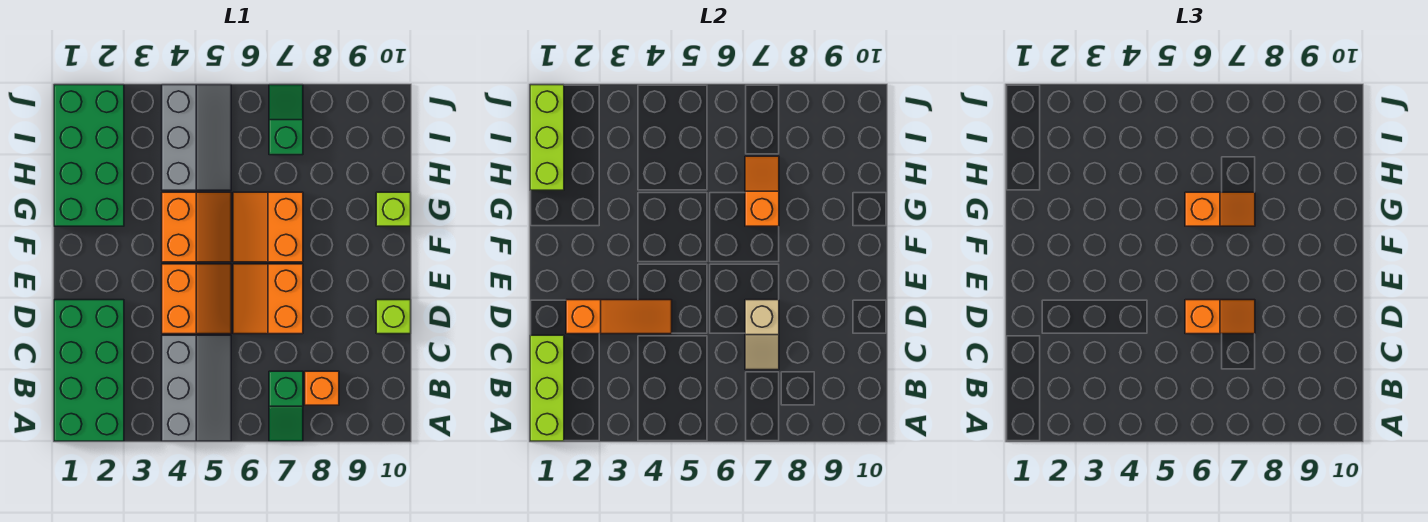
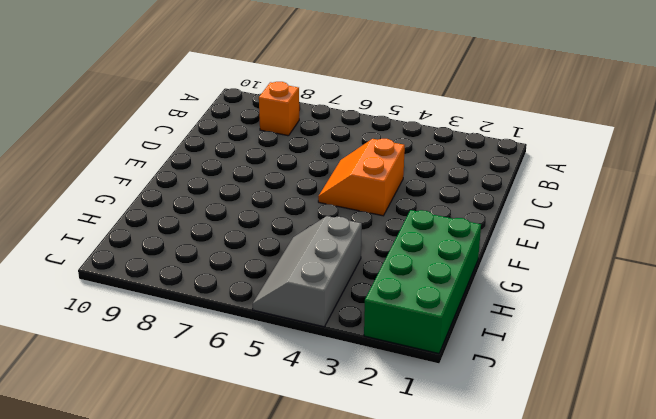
none -> green 2x4 brick [54,300,124,441]
none -> grey 2x3 slope [162,335,231,441]
none -> green 1x2 slope [269,371,303,441]

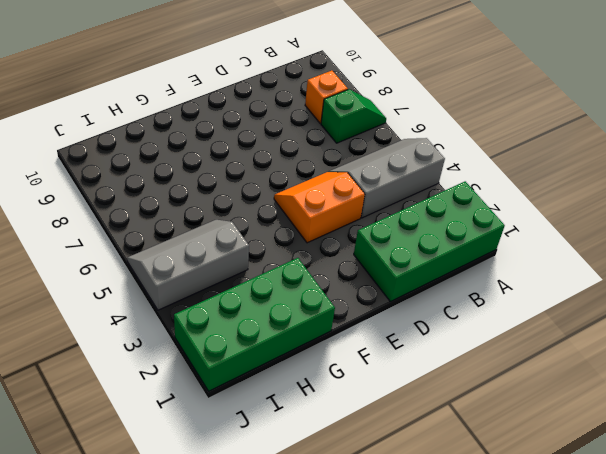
none -> orange 2x2 slope [233,264,303,334]
none -> lime 1x1 brick [376,300,411,334]
none -> orange 2x2 slope [162,192,231,262]

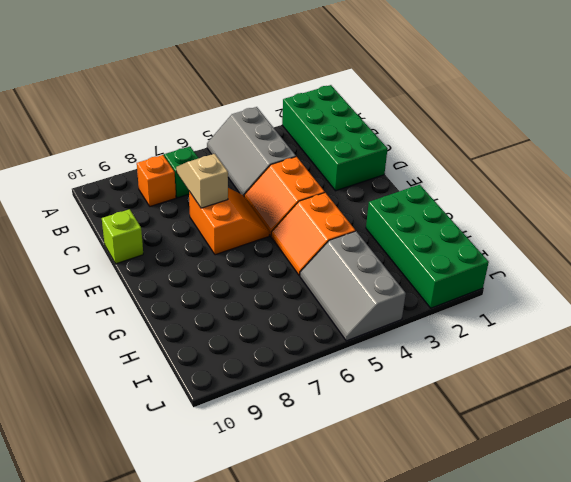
none -> orange 2x2 slope [233,192,303,262]
none -> lime 1x1 brick [376,192,411,226]
none -> green 1x2 slope [269,85,303,155]

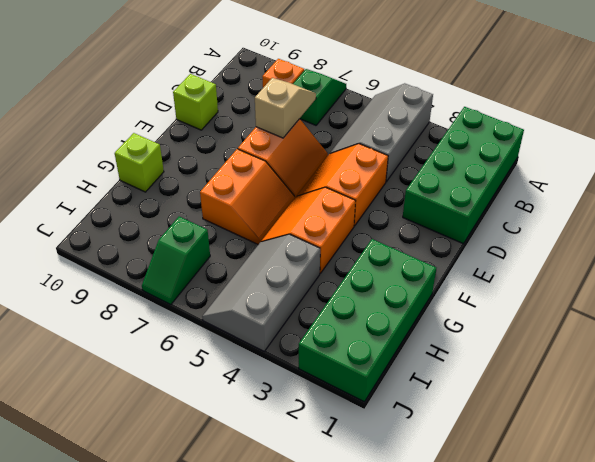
none -> lime 1x3 brick [530,335,564,441]
none -> orange 1x3 slope [566,300,672,334]
none -> orange 1x2 slope [745,156,779,226]

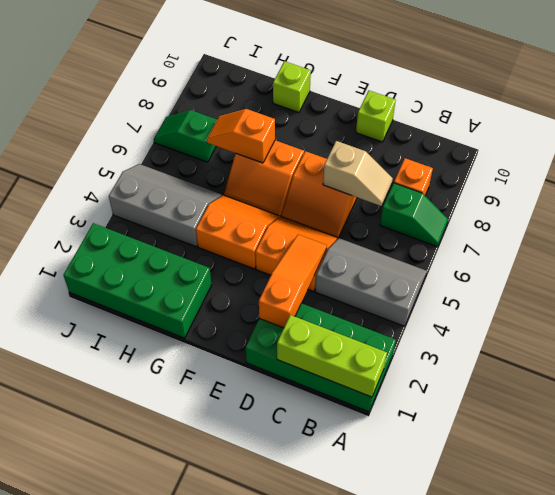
none -> lime 1x3 brick [530,85,564,190]
none -> orange 1x2 slope [1185,300,1255,334]
none -> orange 1x2 slope [1185,192,1255,226]

